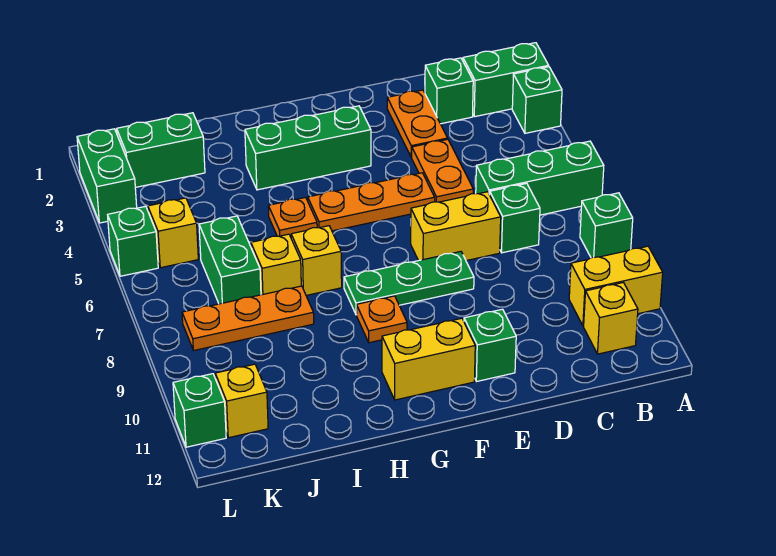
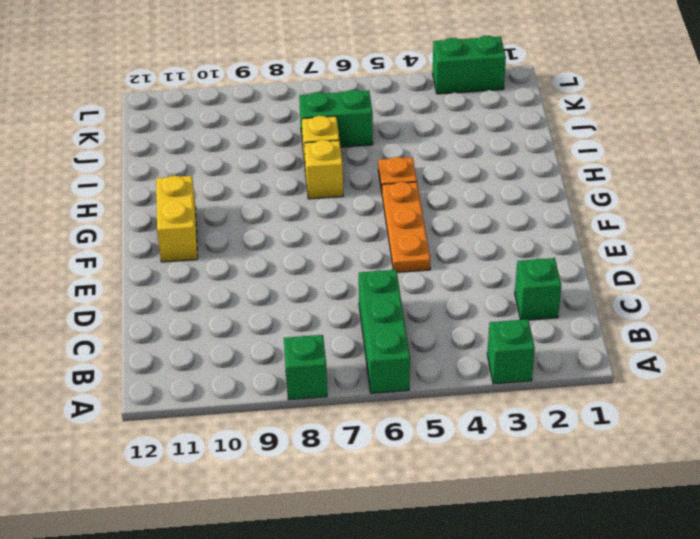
none -> green 1x2 brick [463,43,549,117]
none -> yellow 1x2 brick [569,246,663,326]
none -> yellow 1x1 brick [584,283,638,354]

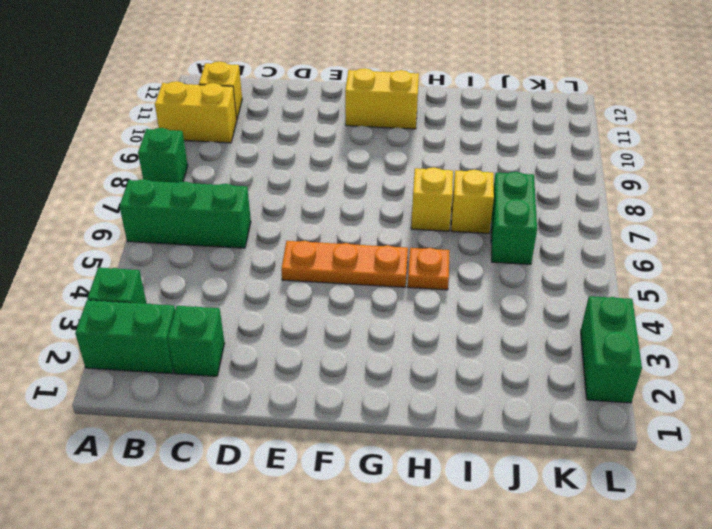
none -> green 1x1 brick [490,183,540,253]
none -> orange 1x2 plate [387,90,448,157]
none -> orange 1x2 plate [412,139,473,202]

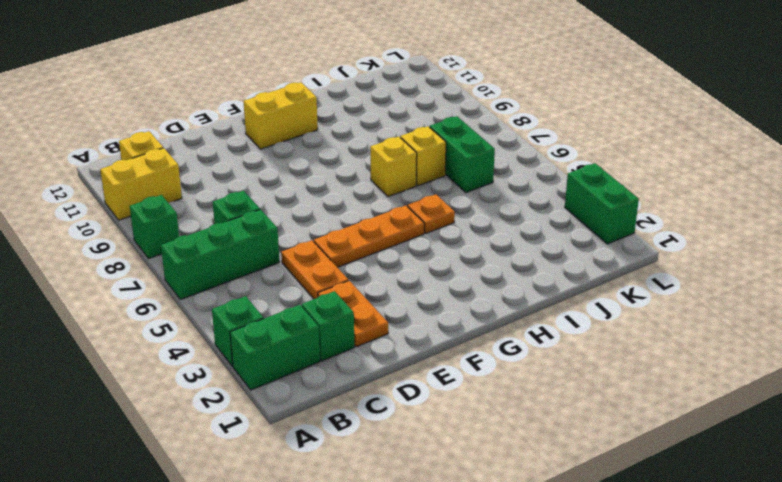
none -> yellow 1x2 brick [411,192,501,261]
none -> green 1x3 plate [344,252,474,315]
none -> green 1x1 brick [464,309,516,381]

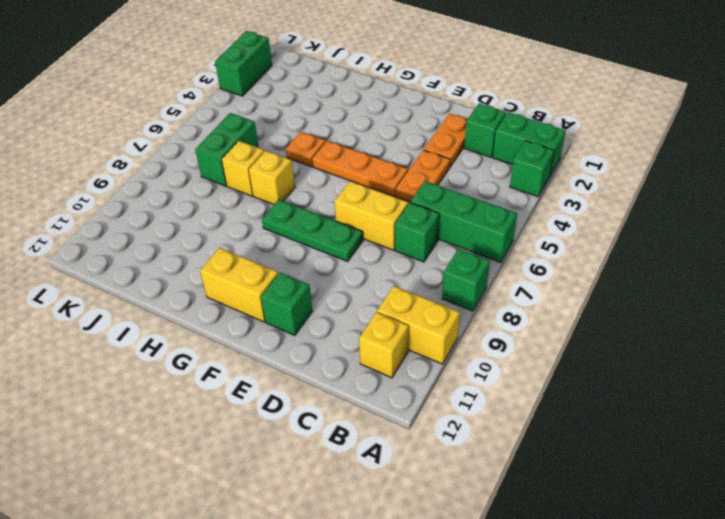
none -> green 1x3 brick [245,106,371,190]
none -> orange 1x1 plate [356,296,407,343]
none -> orange 1x3 plate [182,286,314,350]

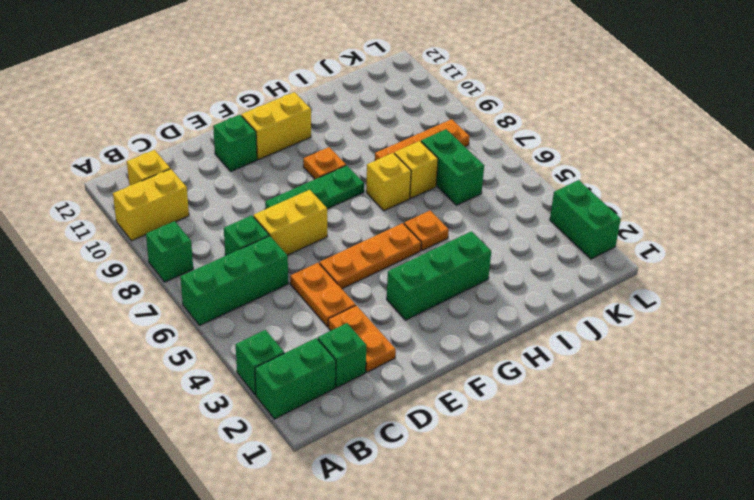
none -> green 1x2 brick [117,113,205,187]
none -> yellow 1x1 brick [148,198,198,268]
none -> yellow 1x1 brick [215,364,268,438]

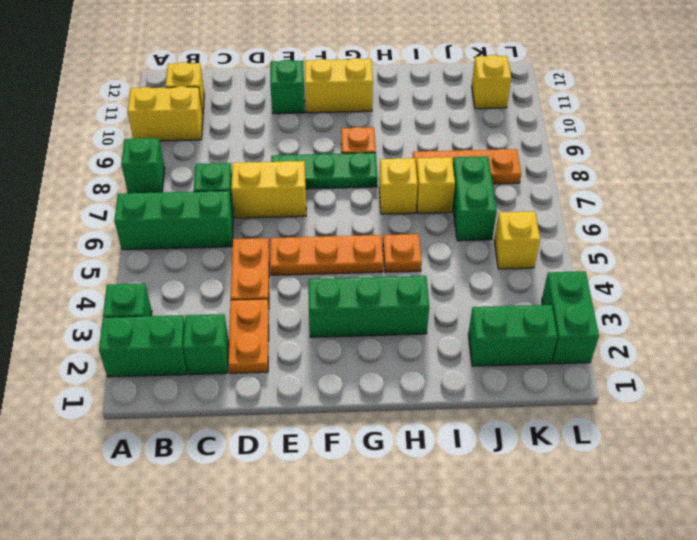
none -> green 1x1 brick [108,206,158,276]
none -> green 1x1 brick [173,374,226,447]

